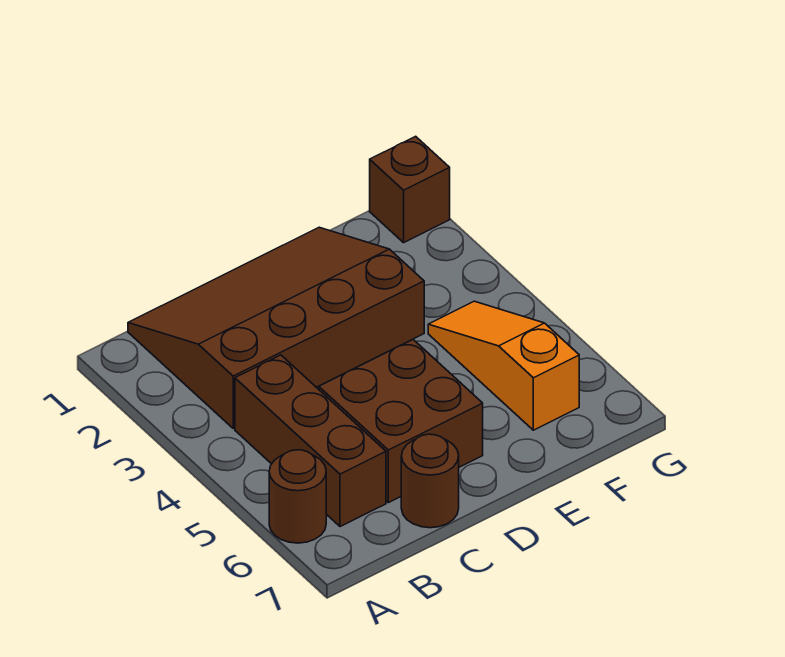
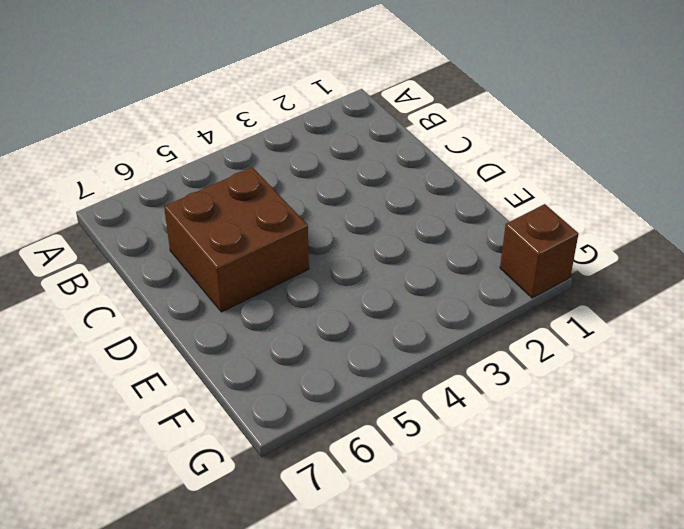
none -> brown 1x1 round brick [269,450,326,543]
none -> brown 3x4 slope [128,227,424,428]

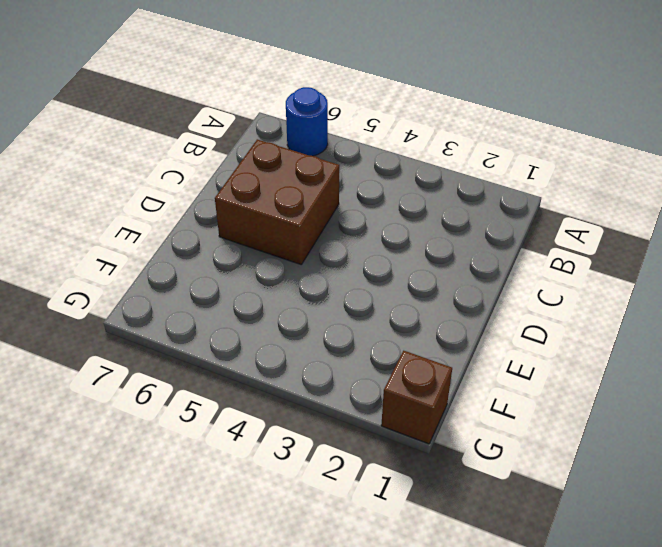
blue 1x1 round brick [286,87,328,156] -> brown 1x1 round brick [269,450,326,543]
none -> brown 3x4 slope [128,227,424,428]
none -> brown 1x3 brick [235,355,386,527]

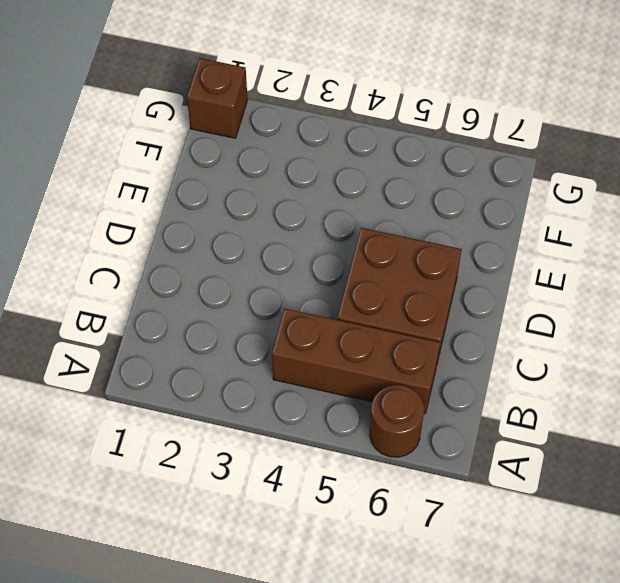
none -> brown 3x4 slope [128,227,424,428]
none -> brown 1x1 round brick [401,434,459,528]

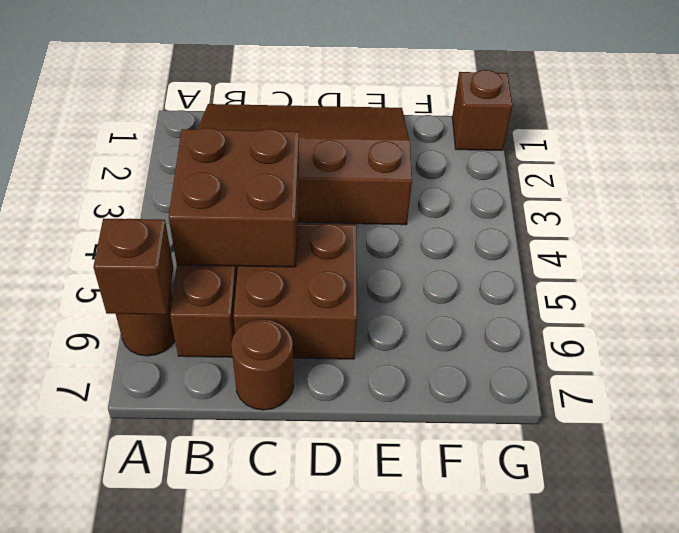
brown 1x1 brick [93,218,173,315] -> none
brown 2x2 brick [169,128,299,267] -> none
none -> orange 1x3 slope [428,301,579,430]

